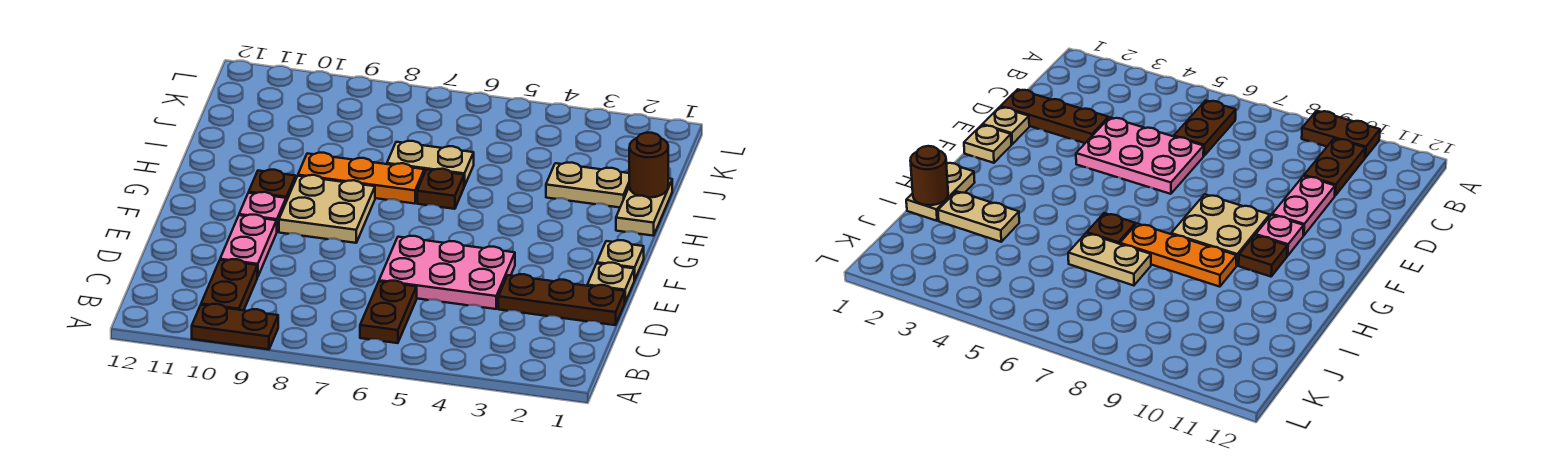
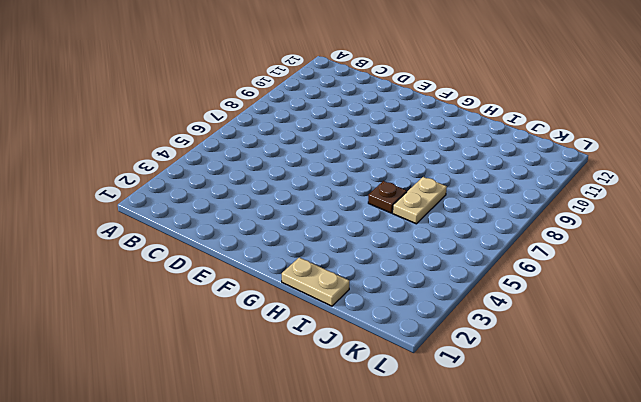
none -> brown 1x2 plate [192,304,278,349]
none -> brown 1x2 plate [360,281,417,343]
none -> brown 1x2 plate [201,259,257,310]

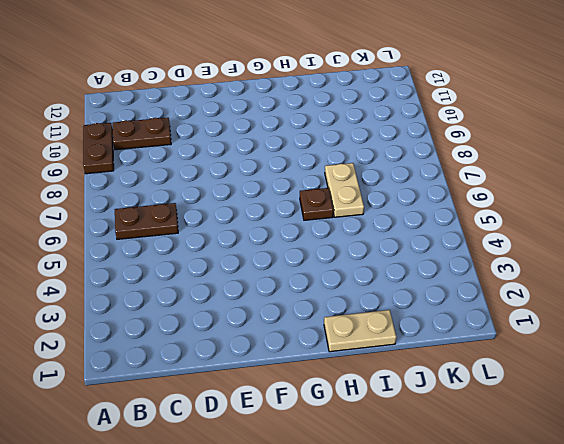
none -> brown 1x3 plate [498,274,625,325]
none -> pink 2x3 plate [379,236,515,309]
none -> pink 1x2 plate [220,215,277,277]

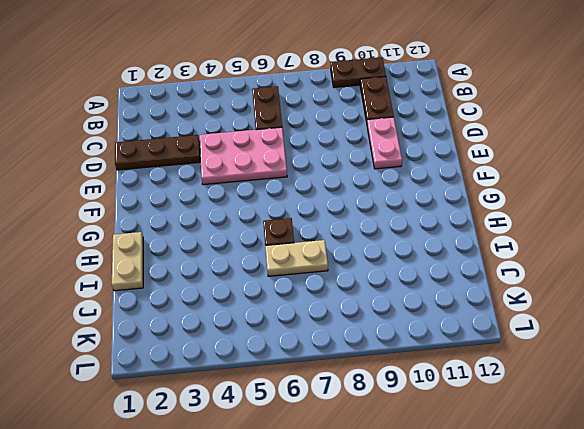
none -> tan 1x1 plate [587,263,634,302]
none -> tan 1x1 plate [597,240,644,280]
none -> tan 2x2 plate [279,175,375,243]

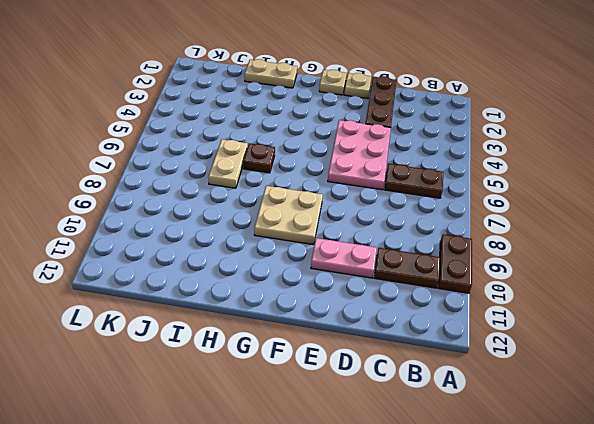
none -> pink 1x1 plate [239,192,286,231]
none -> brown 1x1 plate [249,170,296,201]
none -> orange 1x3 plate [298,153,424,204]

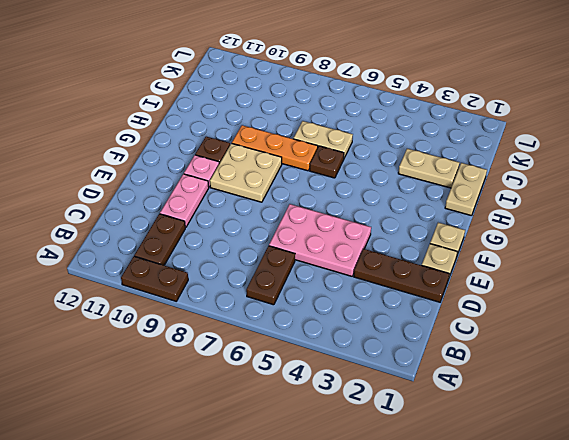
none -> brown 1x1 round brick [629,133,668,198]

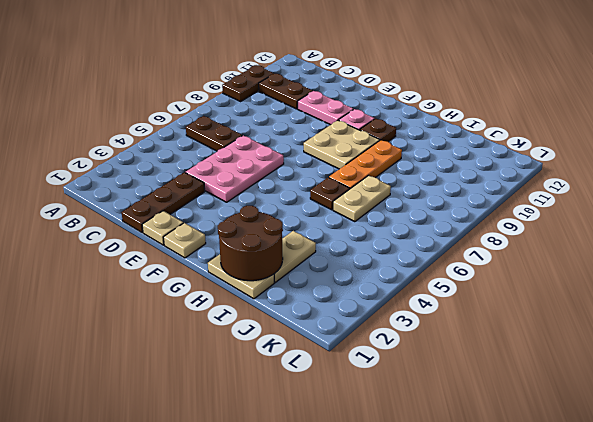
brown 2x2 round brick [218,206,283,281] -> brown 1x1 round brick [629,133,668,198]

